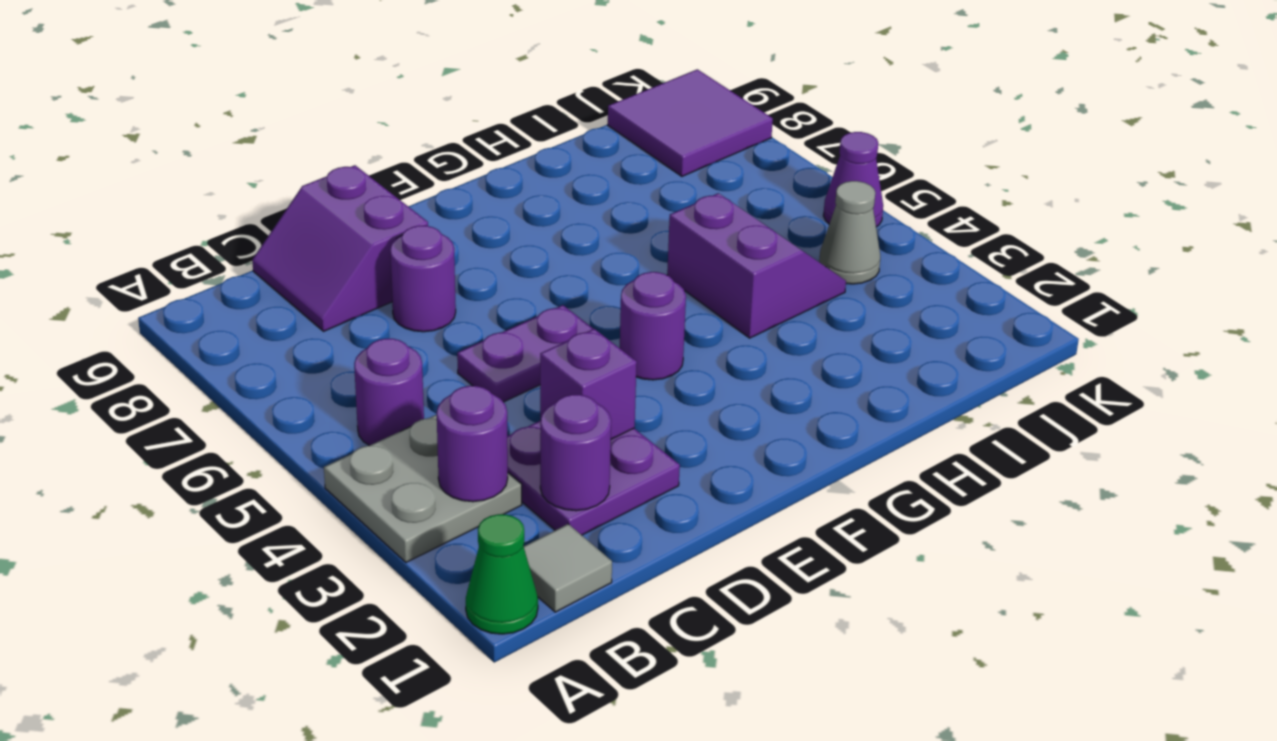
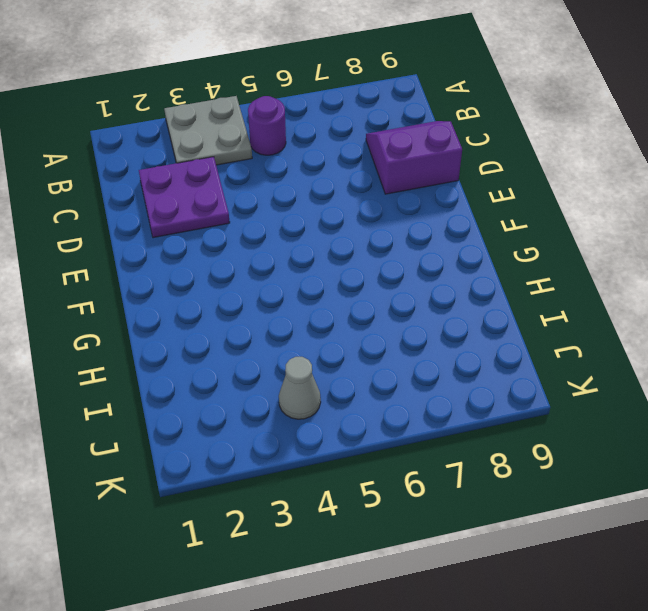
none -> green 1x1 cone [466,514,538,634]
none -> grey 1x1 tile [524,524,612,612]
none -> purple 1x2 plate [457,305,593,402]

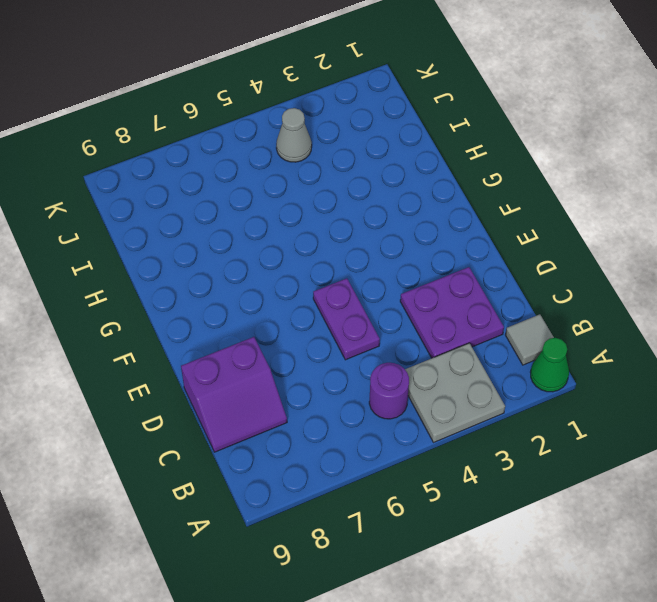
none -> purple 1x1 round brick [390,226,456,332]
none -> purple 1x1 round brick [620,272,686,380]
none -> purple 2x2 slope [667,193,846,338]

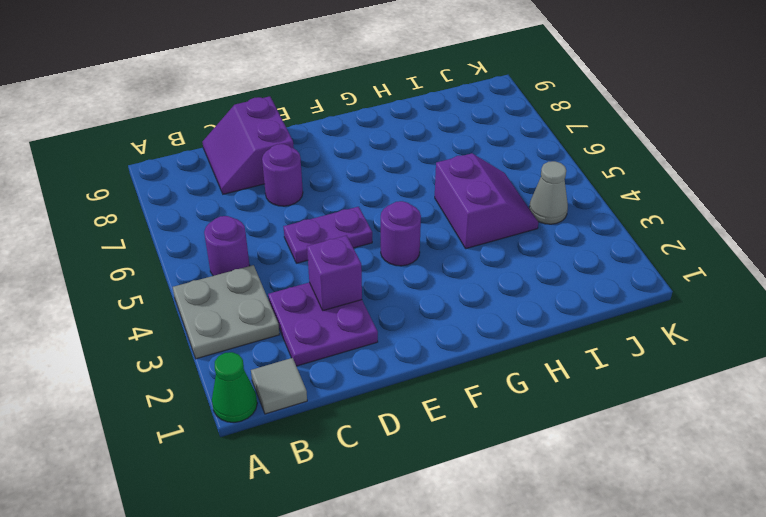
none -> purple 2x2 tile [608,69,773,176]
none -> purple 1x1 cone [823,132,883,227]
none -> purple 1x1 round brick [437,386,508,502]

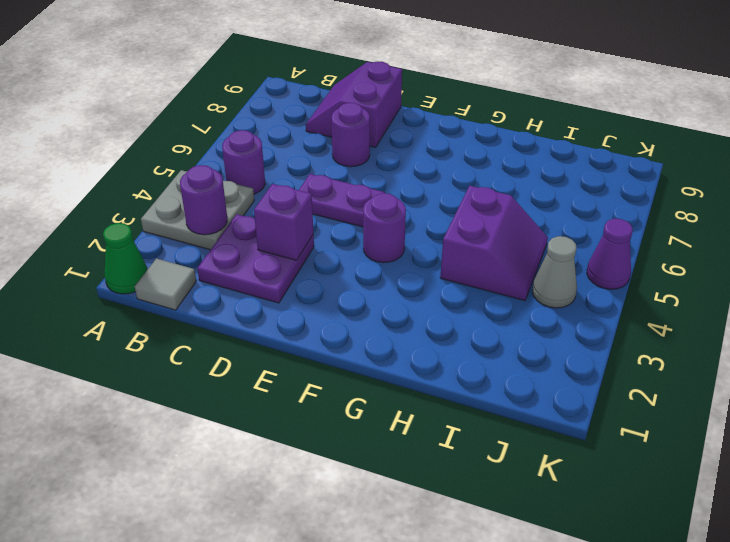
none -> purple 2x2 tile [608,69,773,176]
none -> purple 1x1 round brick [540,395,611,511]

